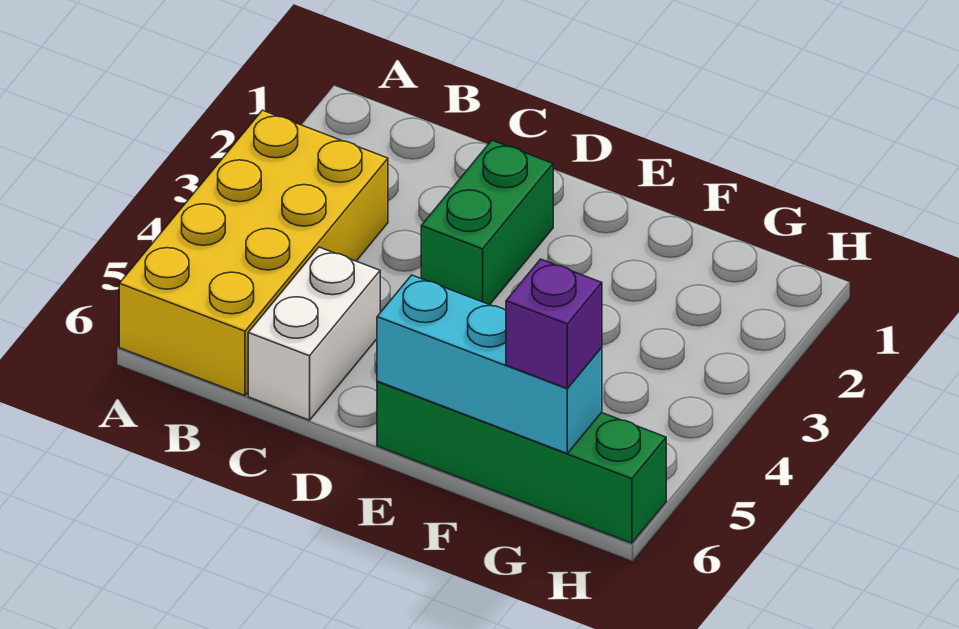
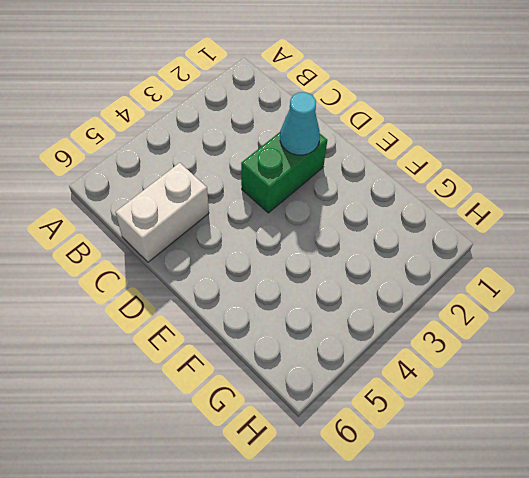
cyan 1x1 cone [280,92,320,155] -> none
none -> yellow 2x4 brick [119,110,388,396]
none -> green 1x4 brick [377,381,666,543]

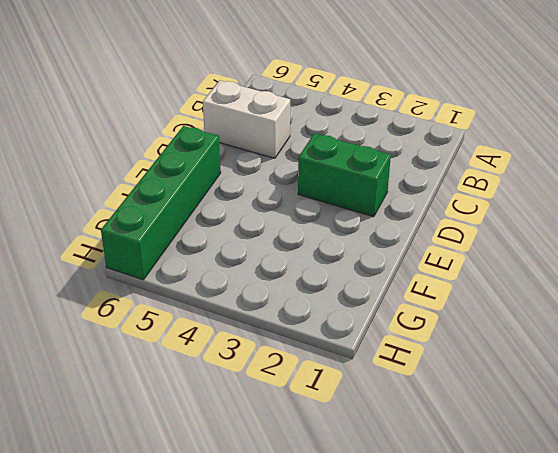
none -> yellow 2x4 brick [119,110,388,396]
none -> cyan 1x3 brick [377,275,602,453]

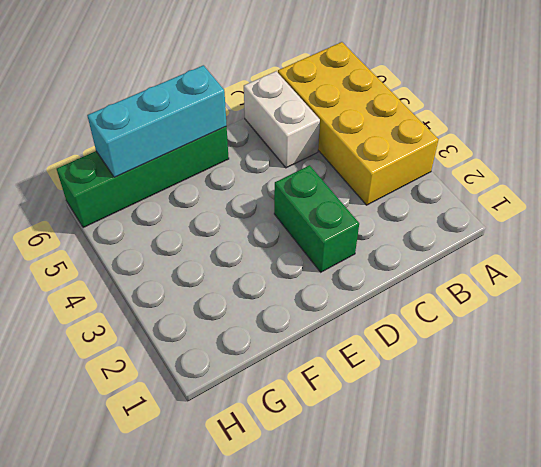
none -> purple 1x1 brick [506,259,602,388]

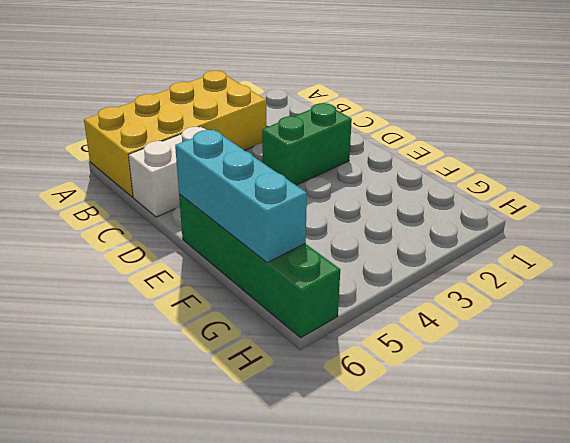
none -> purple 1x1 brick [506,259,602,388]

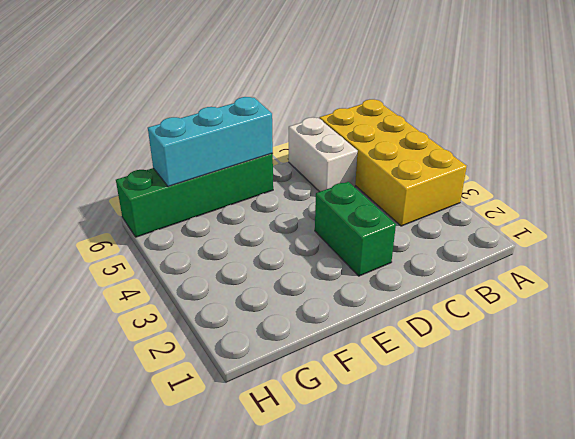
none -> purple 1x1 brick [506,259,602,388]

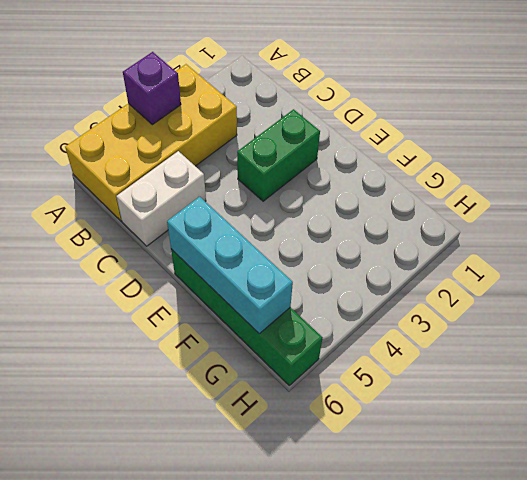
purple 1x1 brick [123,52,181,125] -> purple 1x1 brick moved to [506,259,602,388]

